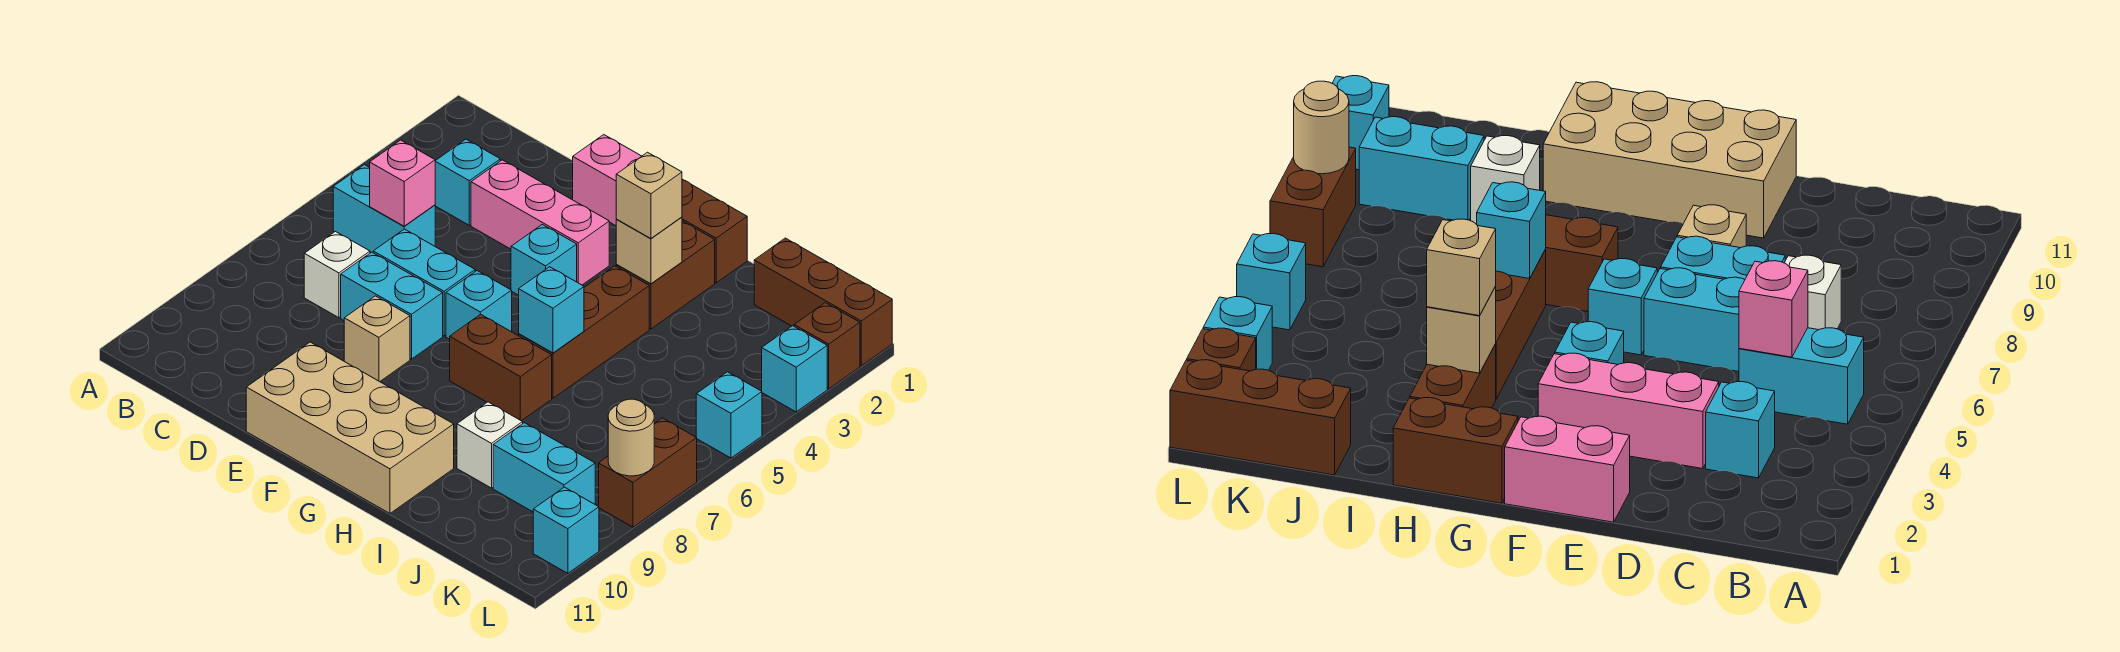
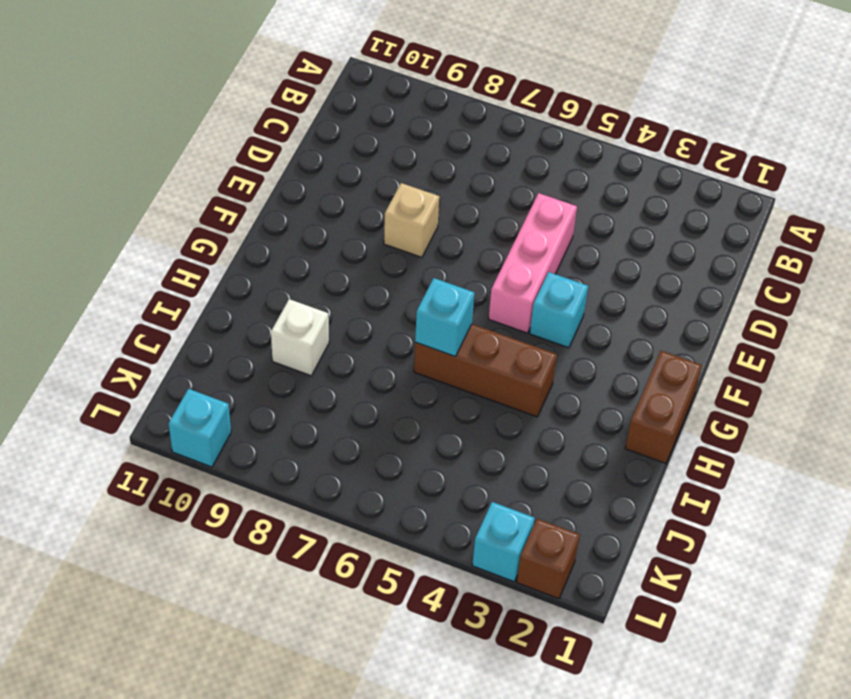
pink 1x3 brick [489,193,577,333] -> pink 1x3 brick moved to [471,160,609,285]
none -> cyan 1x2 brick [333,165,435,253]
none -> cyan 1x1 brick [435,139,500,225]
none -> white 1x1 brick [304,232,370,318]

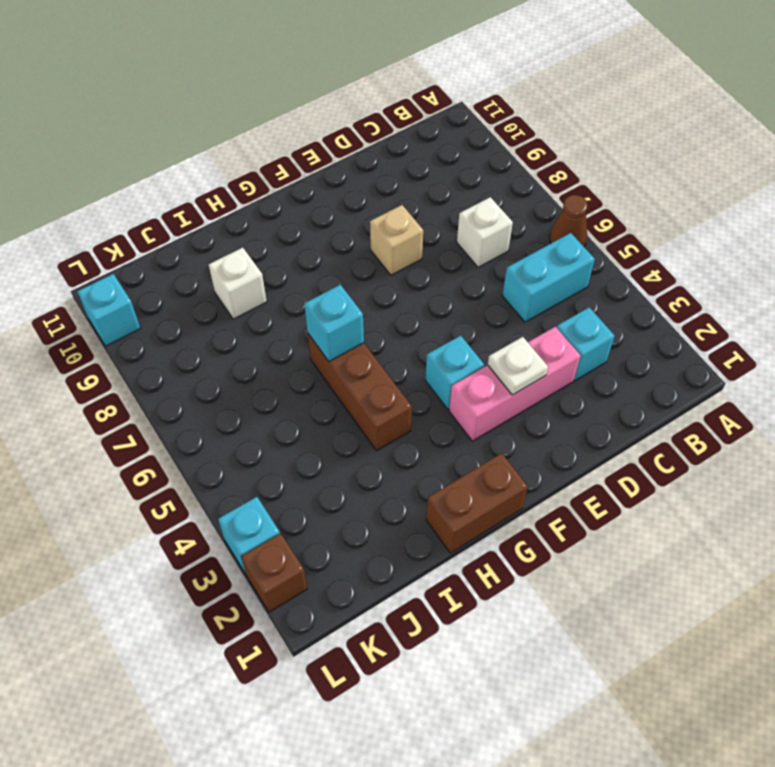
brown 1x1 cone [550,195,588,246] -> none
white 1x1 plate [488,337,548,395] -> none
none -> cyan 1x2 brick [373,229,475,336]
none -> cyan 1x2 brick [341,252,443,359]
none -> pink 1x2 brick [573,135,641,226]

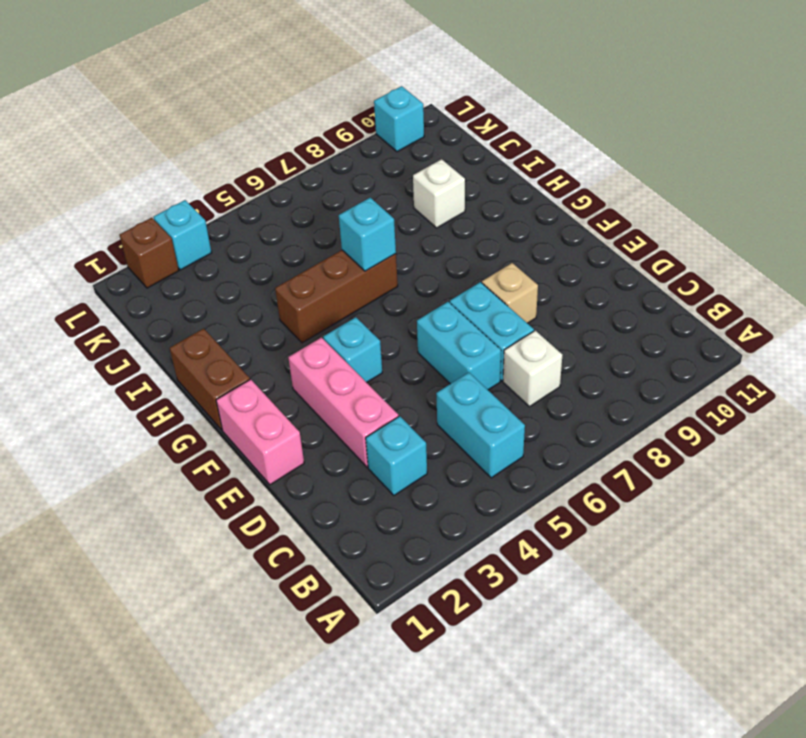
none -> tan 2x4 brick [246,342,454,513]
none -> cyan 1x1 brick [446,271,512,339]
none -> brown 1x2 brick [450,314,552,421]

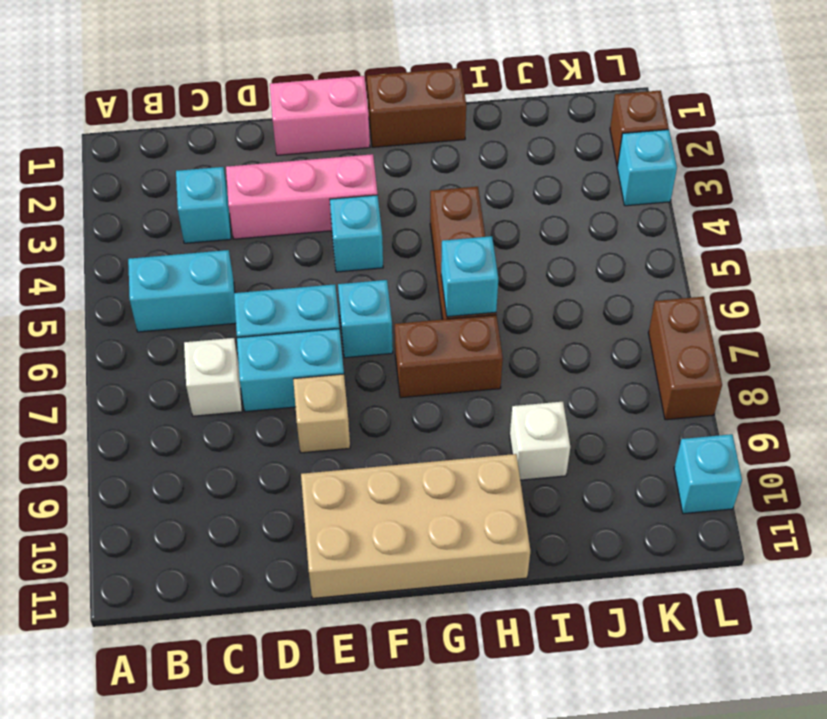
none -> brown 1x2 brick [616,221,715,329]
none -> brown 1x3 brick [754,238,892,366]
none -> cyan 1x2 brick [493,423,595,512]

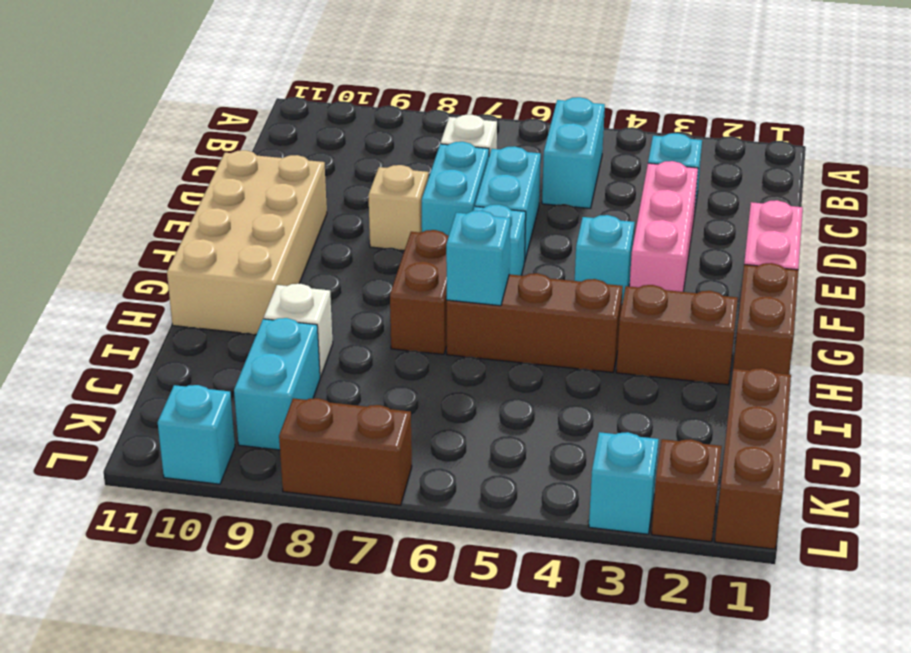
none -> cyan 1x1 brick [696,372,762,458]
none -> pink 1x1 brick [370,140,435,226]
none -> tan 1x1 brick [616,217,682,284]

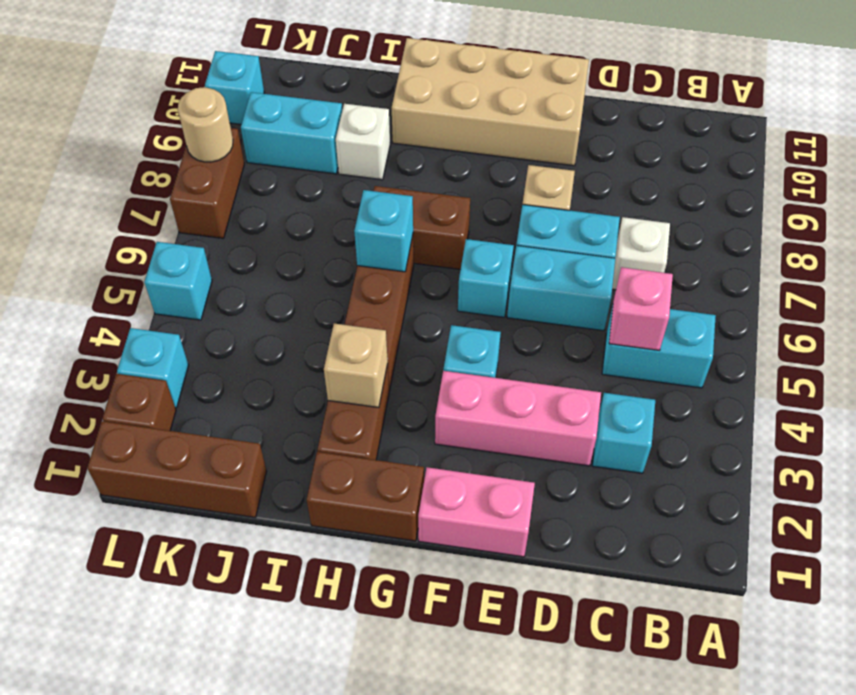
none -> tan 1x1 brick [616,152,682,238]

